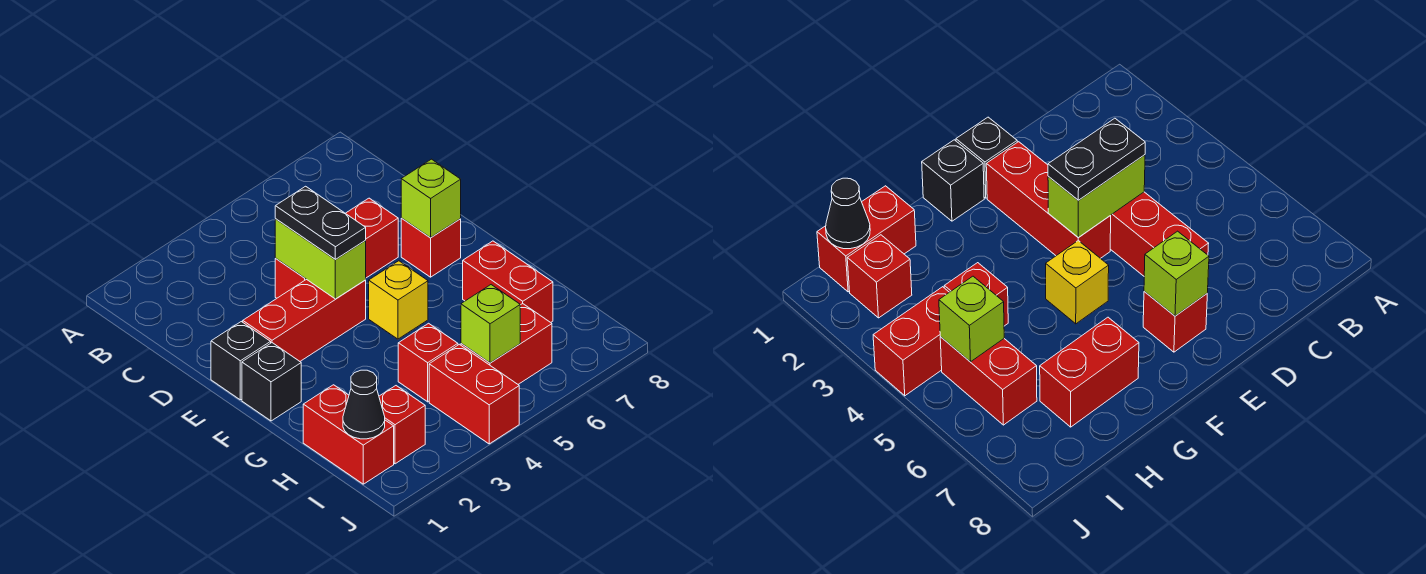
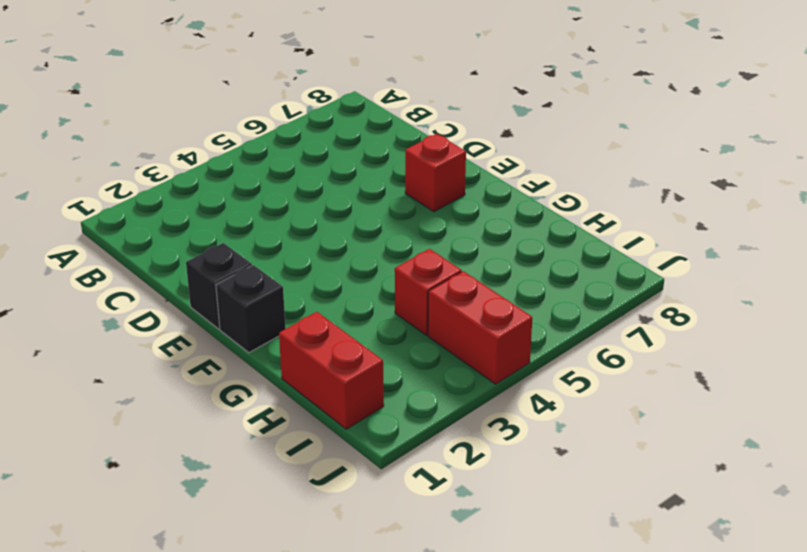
none -> red 1x3 brick [275,198,398,298]
none -> red 1x3 brick [243,279,366,361]
none -> yellow 1x1 brick [369,261,428,339]

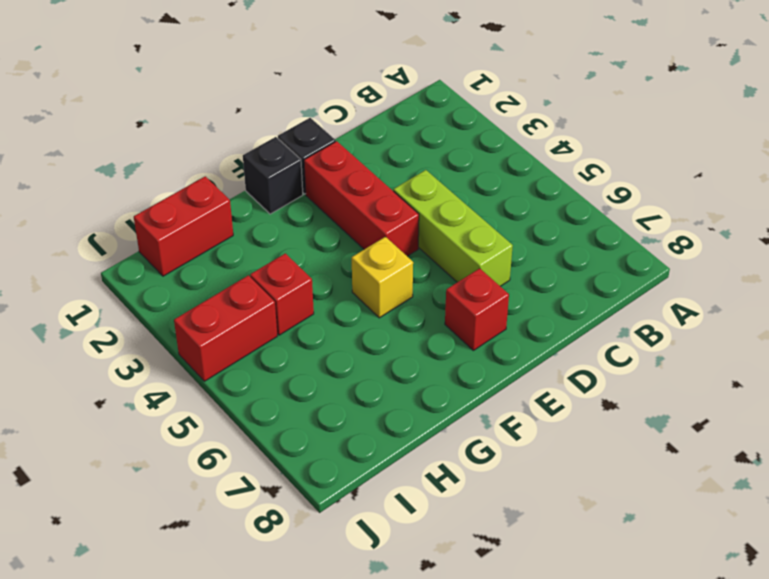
lime 1x3 brick [393,170,513,286] -> red 1x3 brick [275,198,398,298]
none -> red 1x2 brick [463,241,553,322]
none -> red 1x1 brick [379,386,425,464]
none -> red 1x2 brick [461,304,552,384]

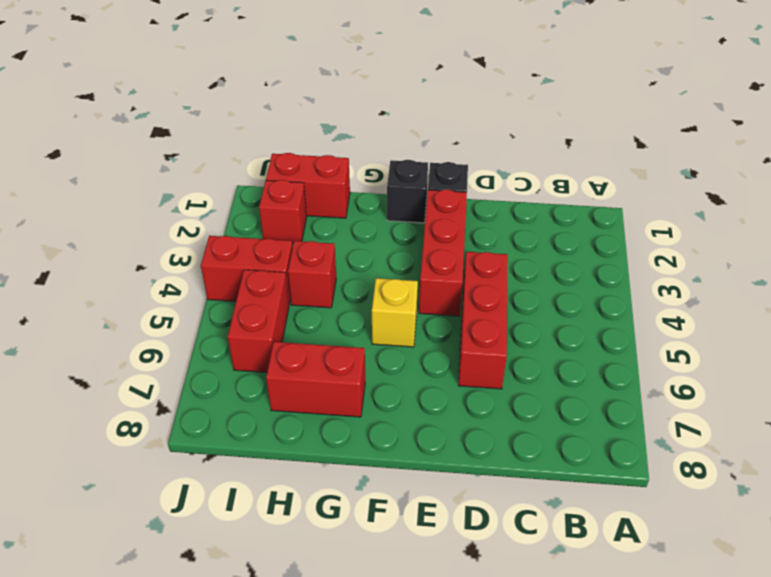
none -> red 1x1 brick [401,218,461,277]
none -> lime 1x2 brick [275,219,366,299]
none -> lime 1x1 brick [401,159,461,238]

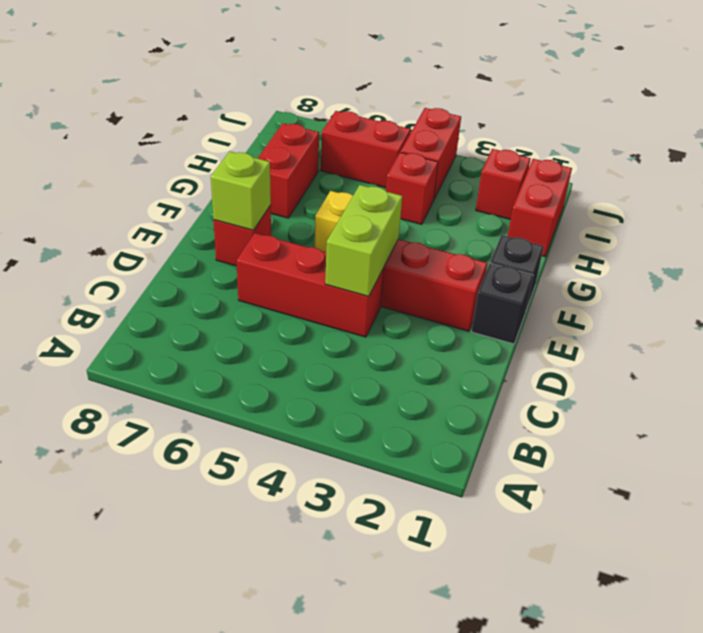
none -> black 1x1 cone [343,370,385,439]
none -> lime 1x1 brick [461,285,520,363]
none -> black 1x2 plate [275,186,366,260]

